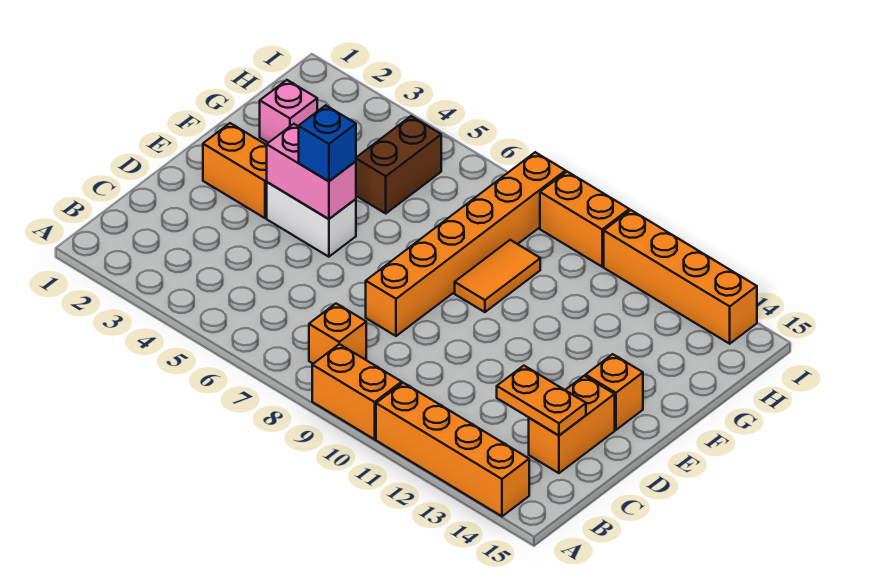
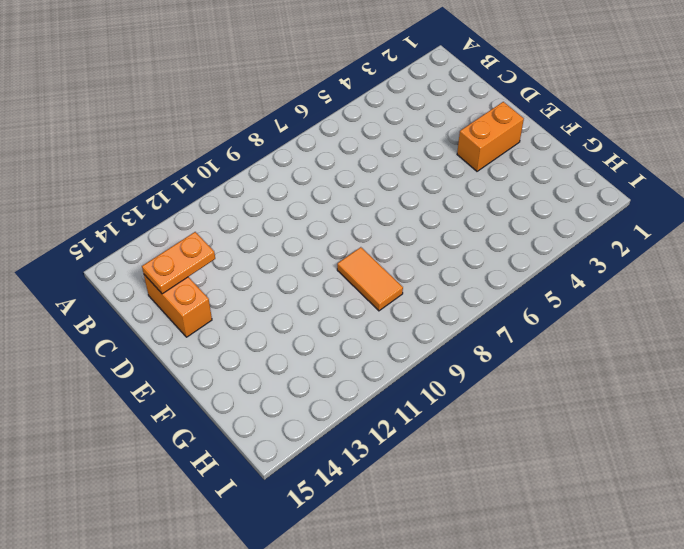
none -> orange 1x2 brick [312,344,402,439]
none -> orange 1x4 brick [376,383,529,516]
none -> orange 1x1 brick [309,304,366,364]

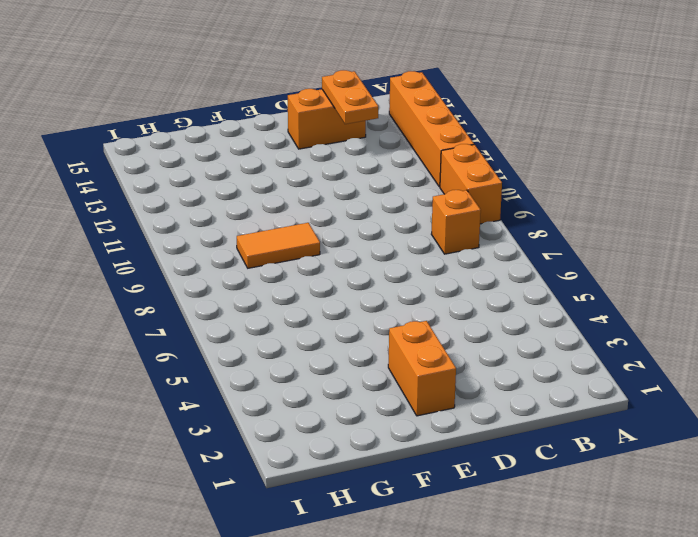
none -> orange 1x6 brick [366,152,566,336]
none -> white 1x2 brick [267,182,356,257]
none -> orange 1x1 brick [586,354,643,430]

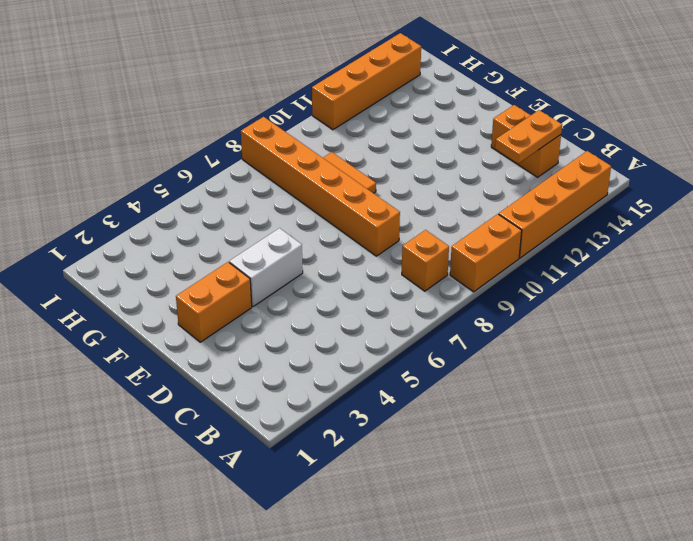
none -> orange 1x1 brick [586,354,643,430]
none -> pink 1x1 brick [260,80,317,143]
none -> brown 1x2 brick [356,116,441,213]

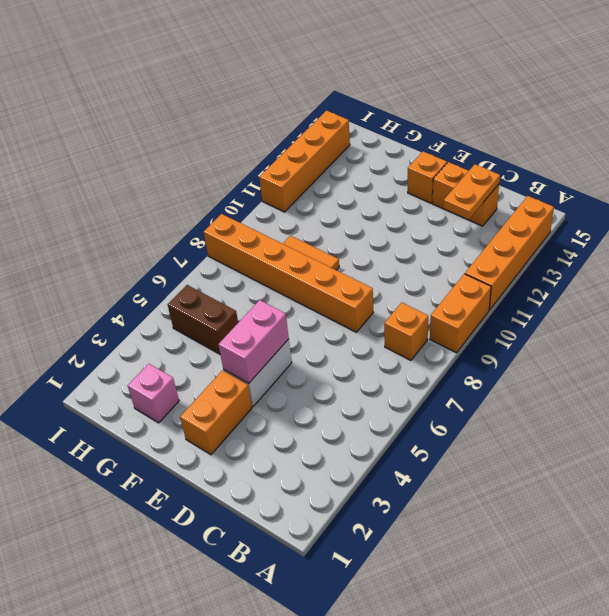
none -> orange 1x2 brick [540,172,629,267]
none -> blue 1x1 brick [299,105,356,181]

